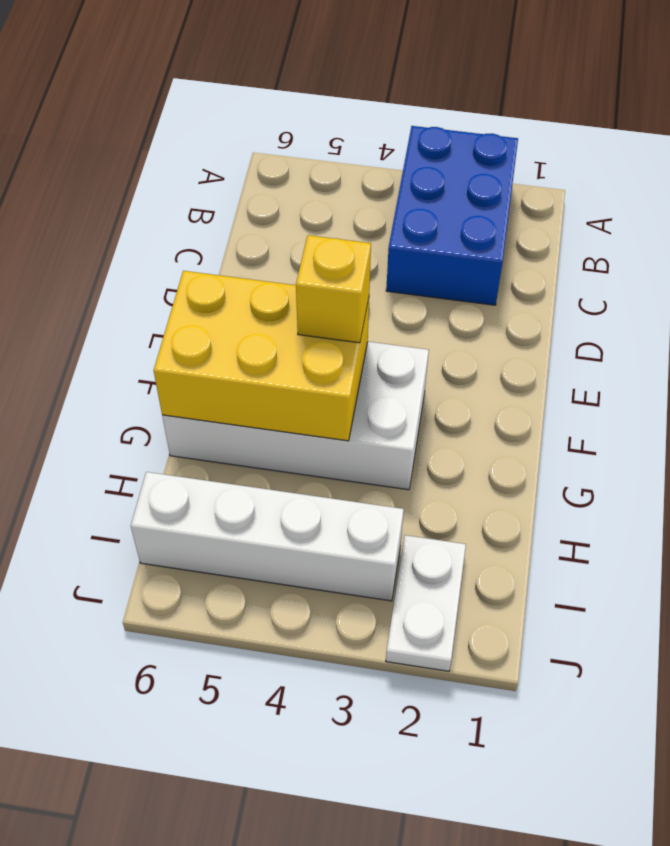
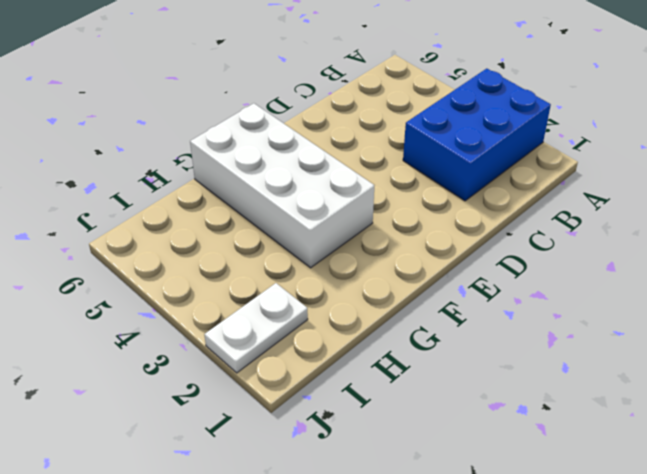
none -> white 1x4 brick [131,472,404,601]
none -> yellow 2x3 brick [154,271,369,441]

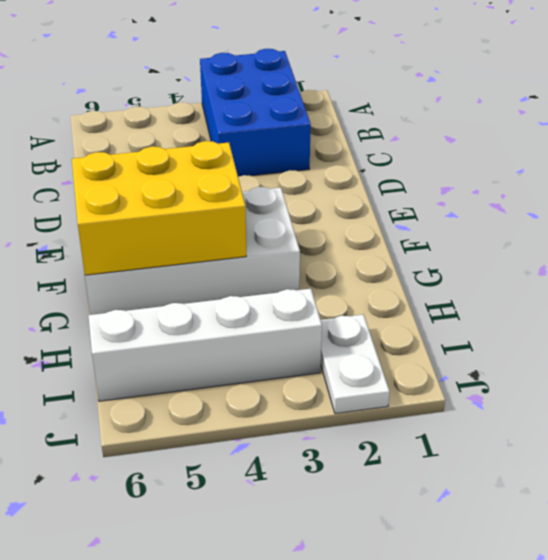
none -> yellow 1x1 brick [296,235,371,343]

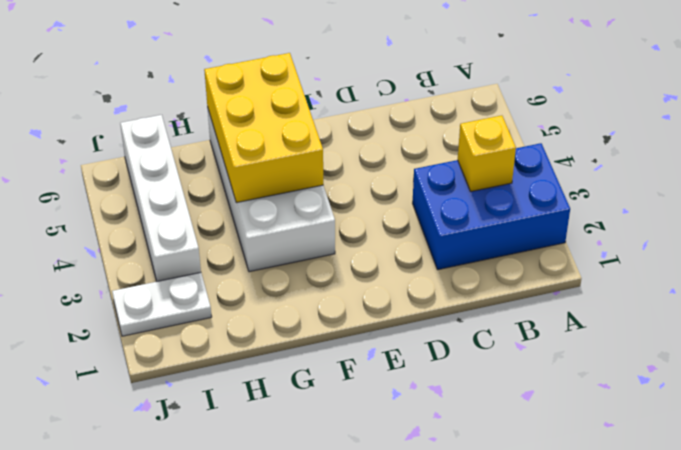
yellow 1x1 brick [458,116,516,191] -> yellow 1x1 brick moved to [296,235,371,343]

